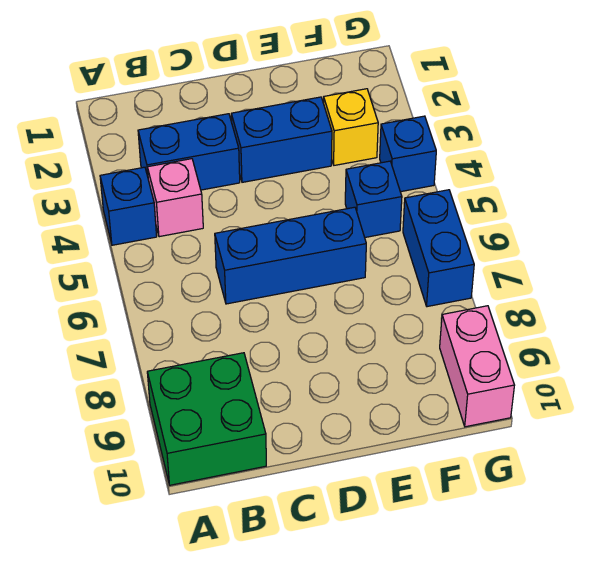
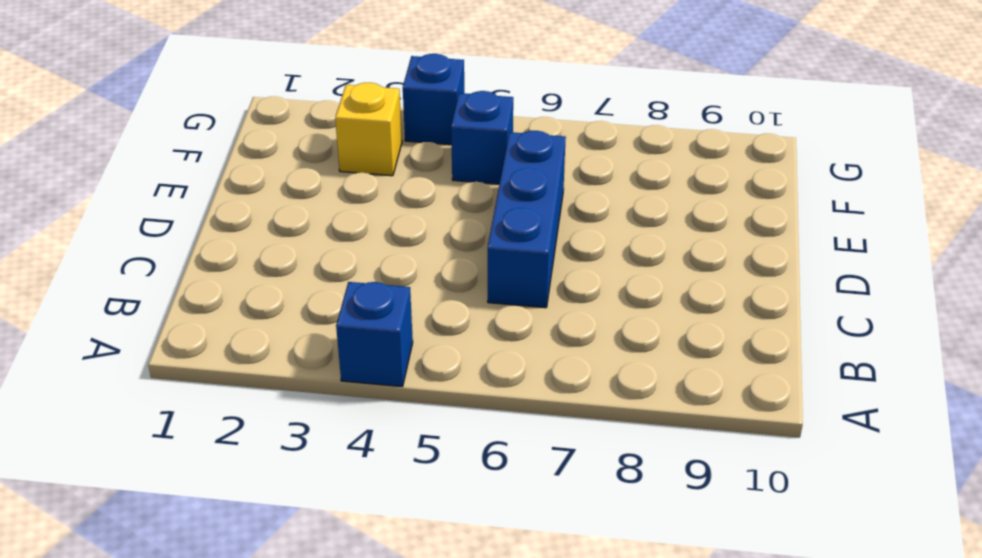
none -> green 2x2 brick [147,353,266,485]
none -> blue 1x2 brick [138,114,240,190]

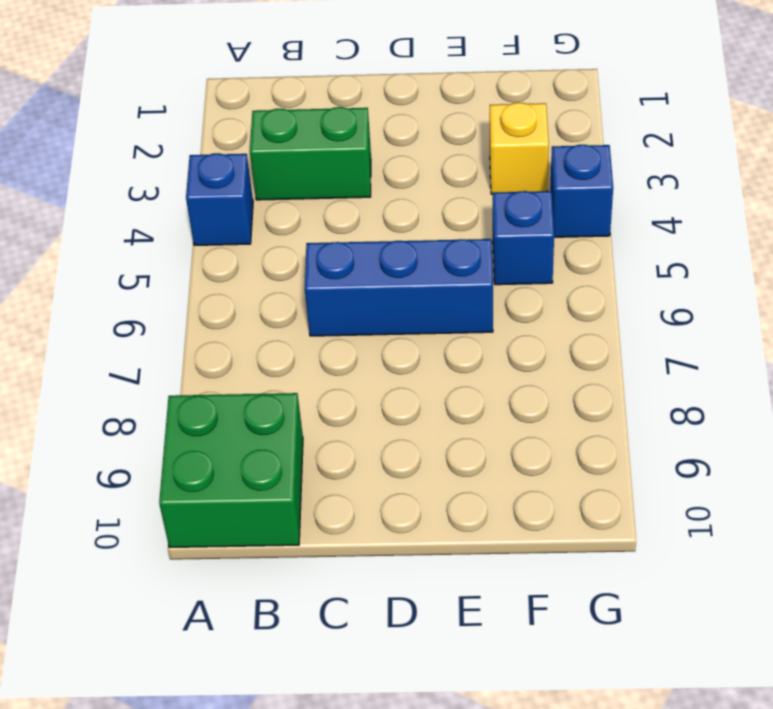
green 1x2 brick [250,107,371,200] -> blue 1x2 brick [138,114,240,190]
none -> pink 1x1 brick [147,159,203,237]
none -> blue 1x2 brick [231,97,332,182]

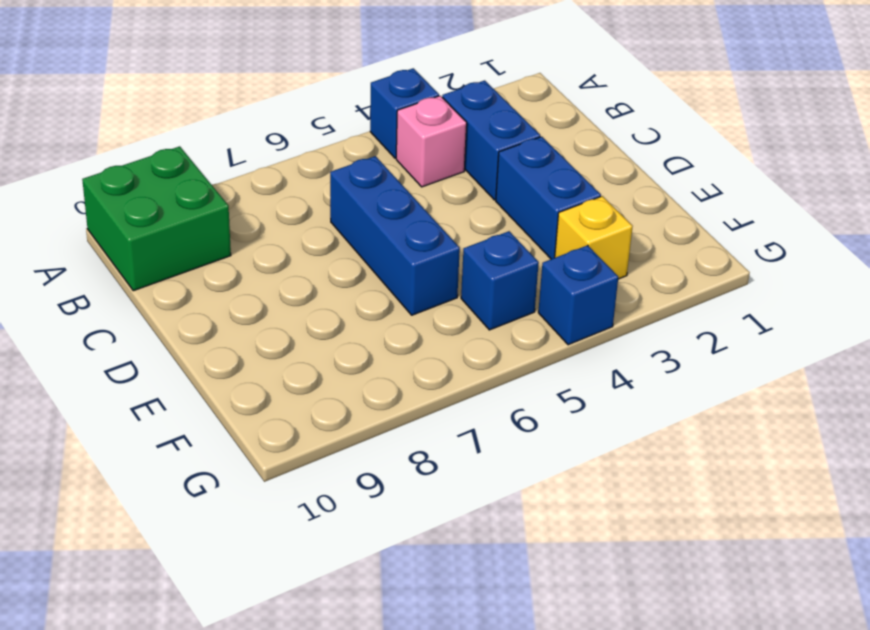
none -> blue 1x2 brick [403,190,474,307]
none -> pink 1x2 brick [440,306,515,427]

